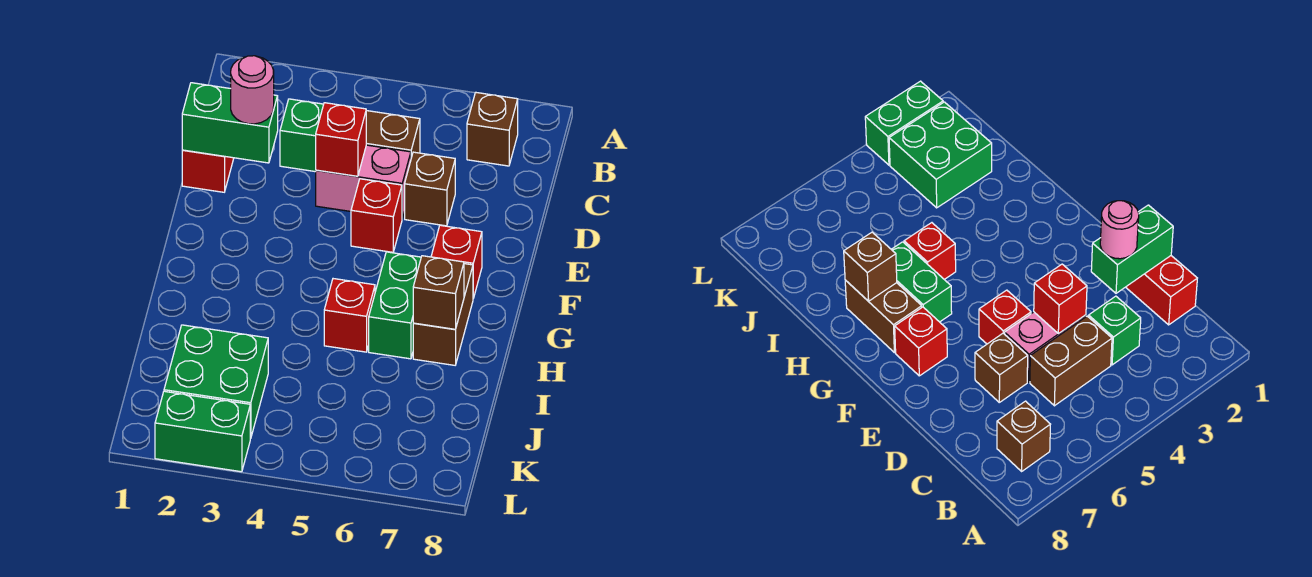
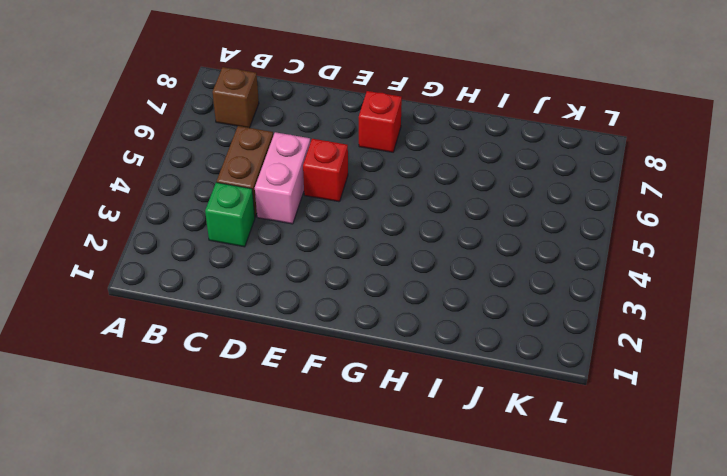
none -> red 1x2 brick [182,150,234,192]
none -> brown 1x1 brick [405,152,455,226]
none -> green 1x2 brick [369,252,421,359]

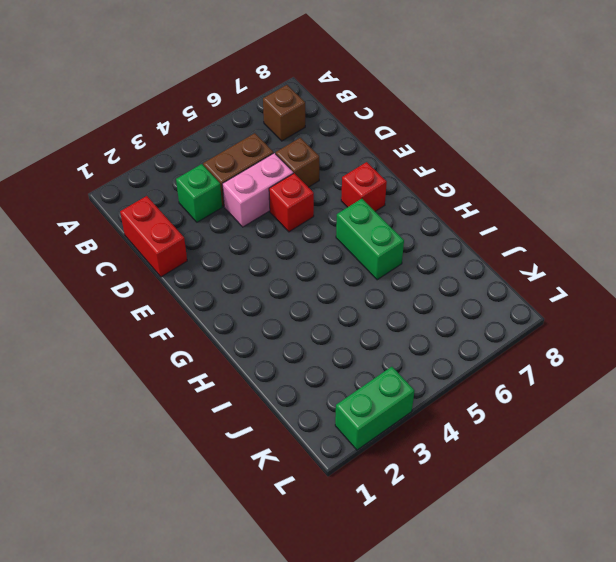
none -> brown 1x2 brick [413,264,473,365]
none -> red 1x1 brick [324,279,375,352]
none -> green 2x2 brick [164,325,268,439]

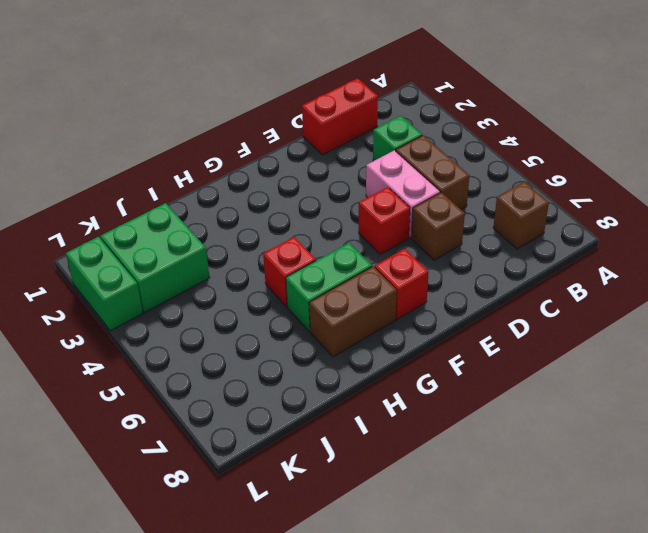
none -> green 1x2 brick [182,83,278,163]
none -> red 1x1 brick [316,103,366,176]
none -> brown 1x1 brick [413,256,464,329]

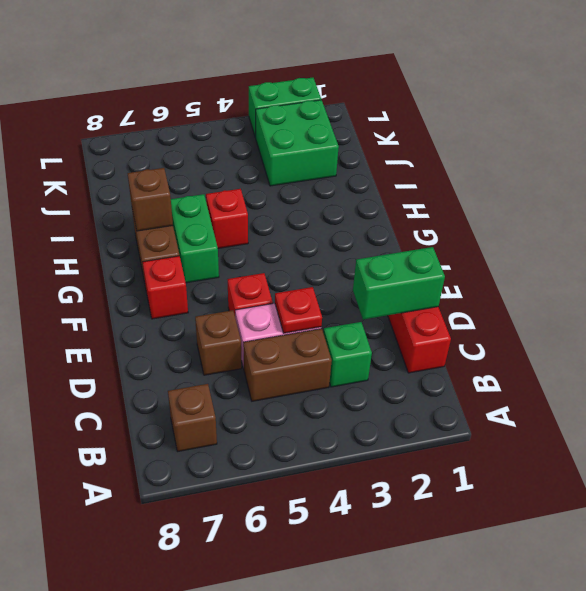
red 1x1 plate [275,287,322,333] -> red 1x1 brick [316,103,366,176]
none -> pink 1x1 round brick [231,56,274,124]

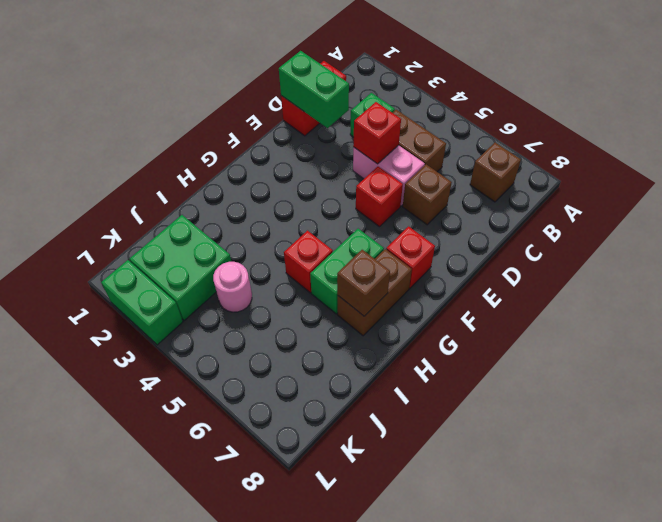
pink 1x1 round brick [213,262,252,312] -> pink 1x1 round brick moved to [231,56,274,124]

